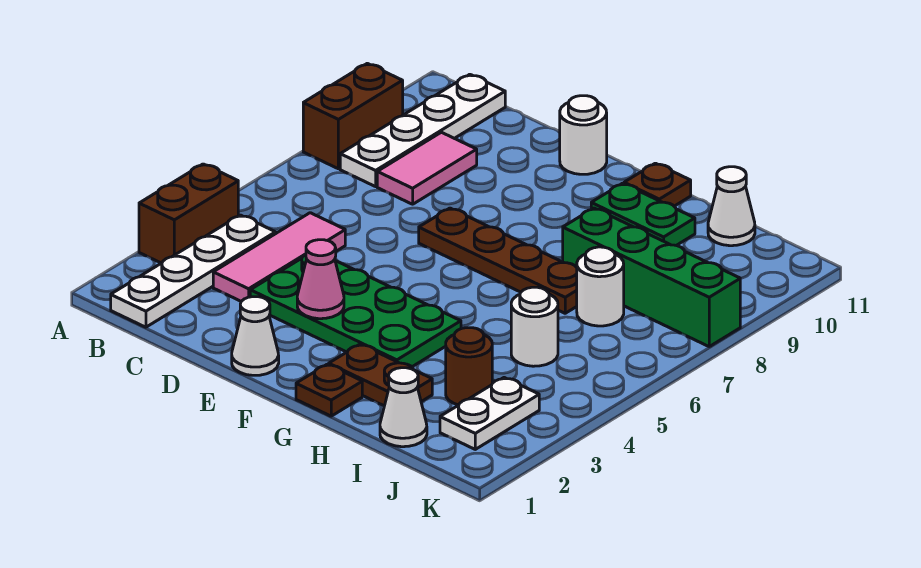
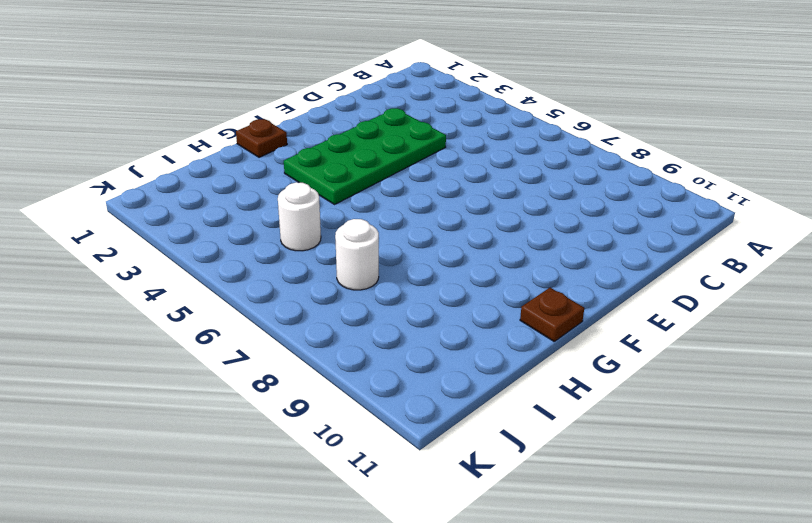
none -> brown 1x2 brick [139,164,238,263]
none -> brown 1x2 brick [303,63,403,169]
none -> white 1x4 plate [111,215,276,327]

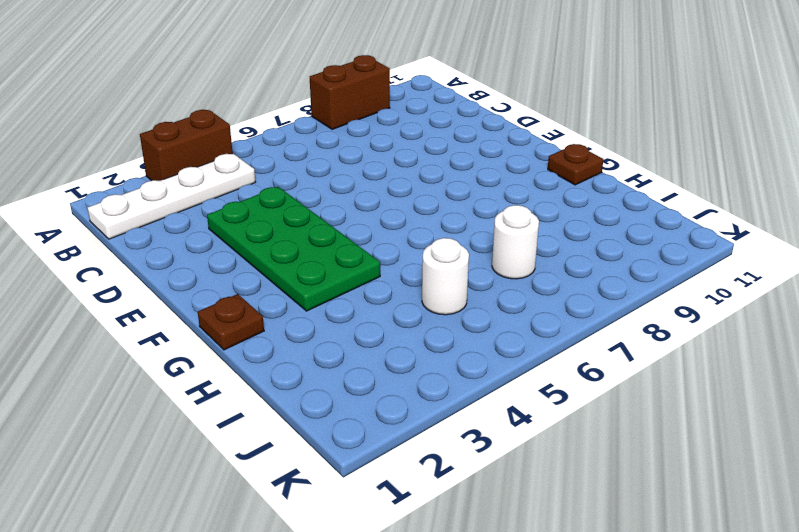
none -> white 1x4 plate [340,74,505,187]
none -> pink 1x3 tile [213,213,345,301]
none -> pink 1x2 tile [377,132,477,204]

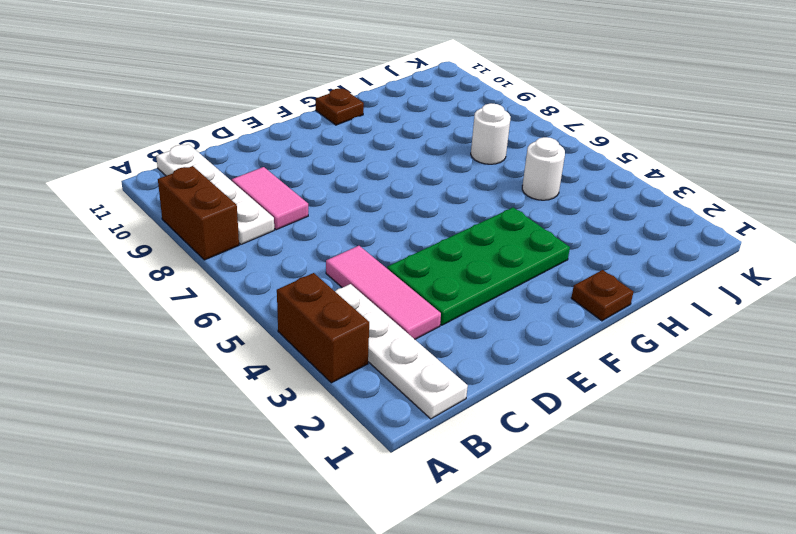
none -> white 1x1 cone [232,297,279,375]
none -> brown 1x4 plate [419,208,577,313]
none -> white 1x1 round brick [560,96,607,174]

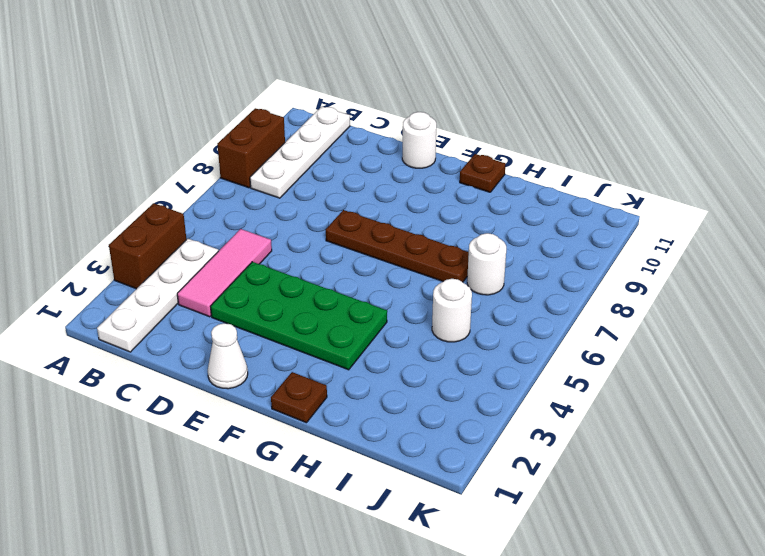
none -> pink 1x2 tile [377,132,477,204]
none -> brown 1x2 plate [329,344,432,406]
none -> green 1x2 plate [591,183,695,246]

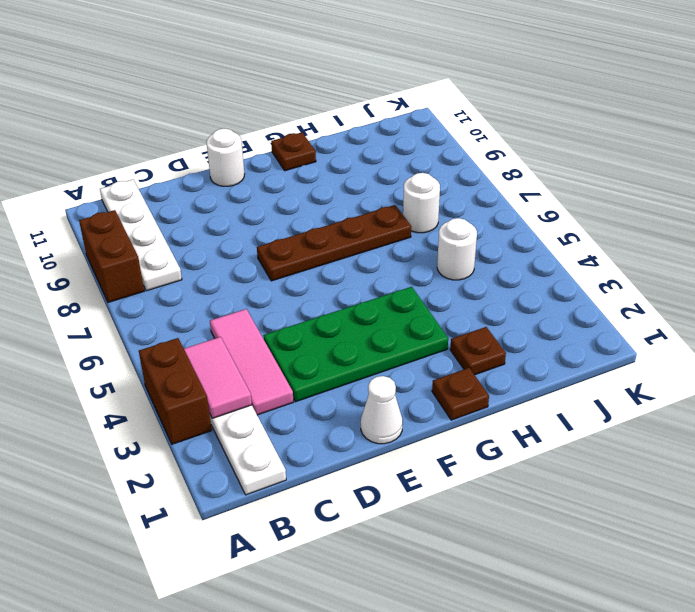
pink 1x2 tile [184,337,252,418] -> pink 1x2 tile moved to [377,132,477,204]
brown 1x1 plate [450,327,506,375] -> brown 1x2 plate [329,344,432,406]
none -> green 1x2 plate [591,183,695,246]
none -> green 1x4 brick [563,208,740,346]
none -> white 1x1 cone [380,368,427,447]

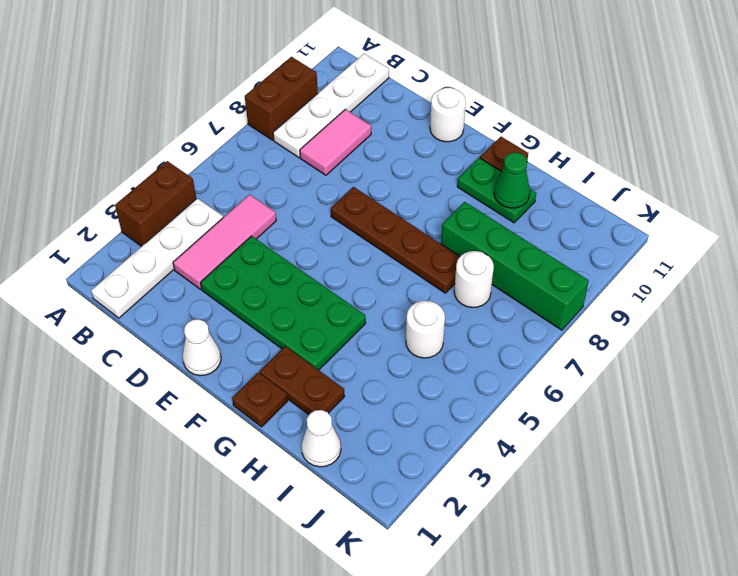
green 1x1 cone [494,152,530,208] -> none
none -> brown 1x1 round brick [446,328,492,405]
none -> white 1x1 cone [708,167,755,246]
none -> white 1x2 plate [440,378,539,449]

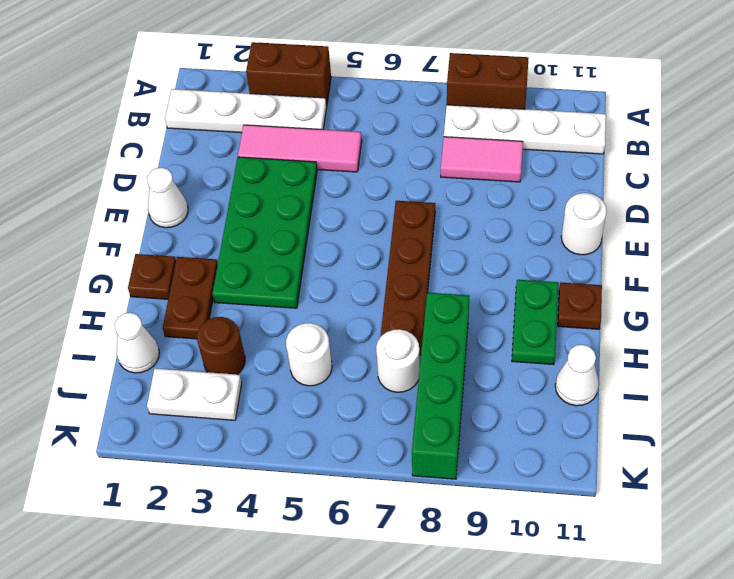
none -> pink 1x1 cone [297,240,344,319]

